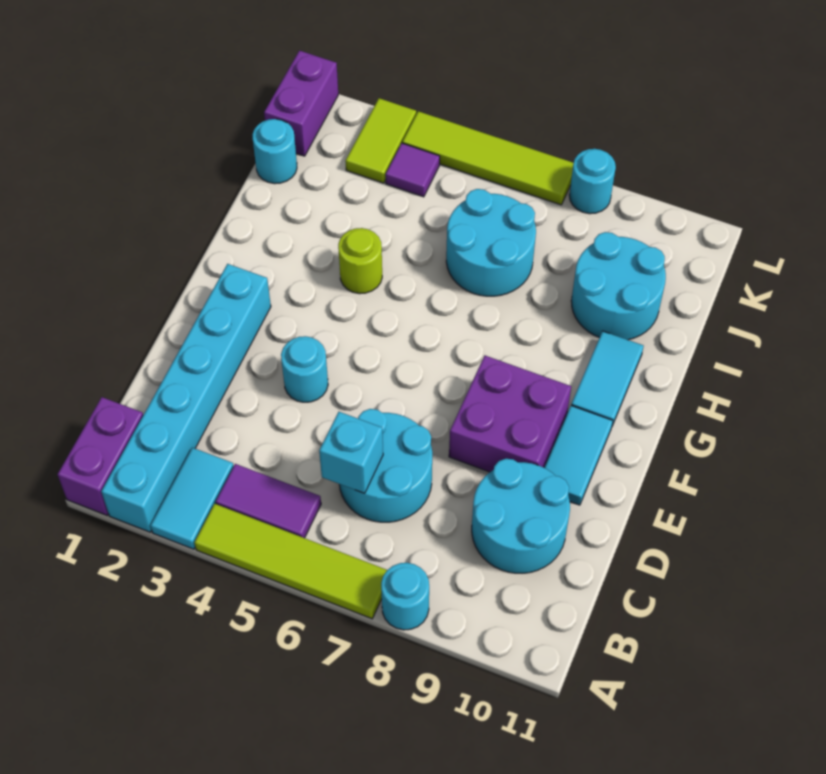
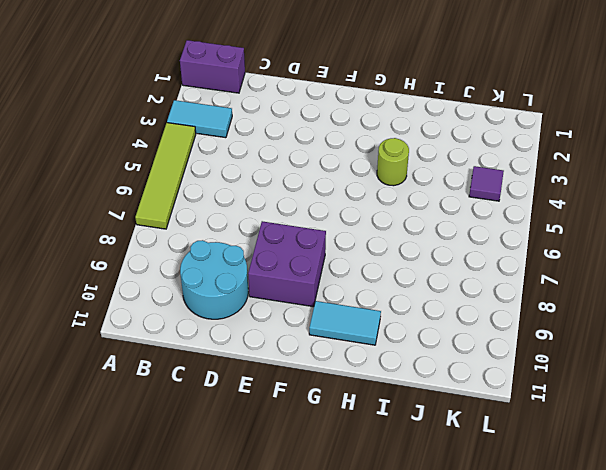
none -> cyan 1x6 brick [101,264,271,532]
none -> cyan 1x1 round brick [381,563,429,630]
none -> purple 1x2 tile [216,464,321,538]

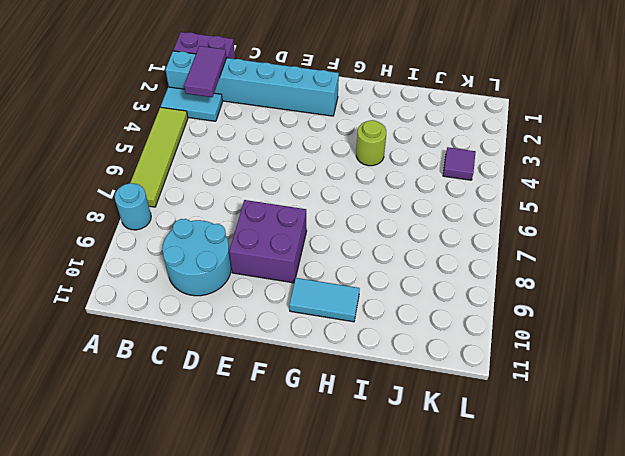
purple 1x2 tile [184,46,227,97] -> purple 1x2 tile moved to [216,464,321,538]
none -> cyan 2x2 round brick [339,409,432,522]
none -> cyan 1x1 round brick [281,336,328,402]
none -> cyan 1x2 tile [544,406,613,505]

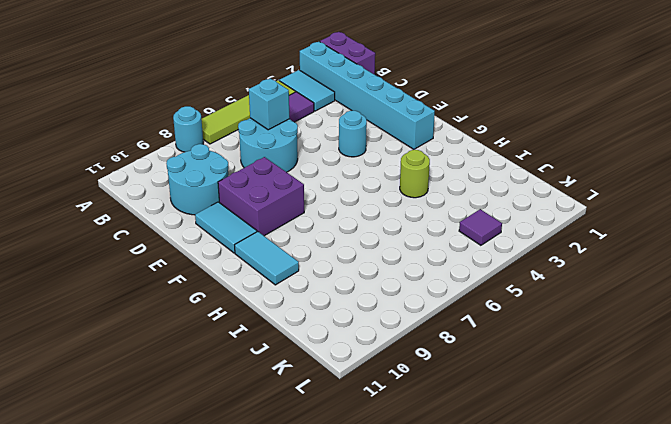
none -> cyan 2x2 round brick [446,189,536,296]
none -> cyan 2x2 round brick [571,232,666,340]
none -> cyan 1x1 round brick [252,119,297,184]

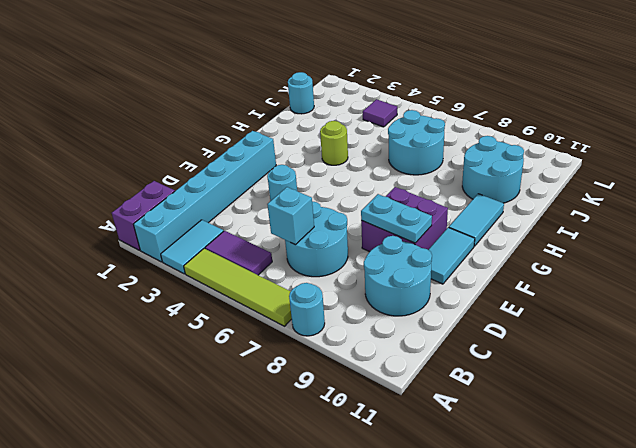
cyan 1x2 plate [361,194,432,243] -> none
none -> purple 1x2 brick [264,51,338,156]
none -> lime 1x2 tile [345,98,416,183]
none -> lime 1x4 tile [402,111,574,205]

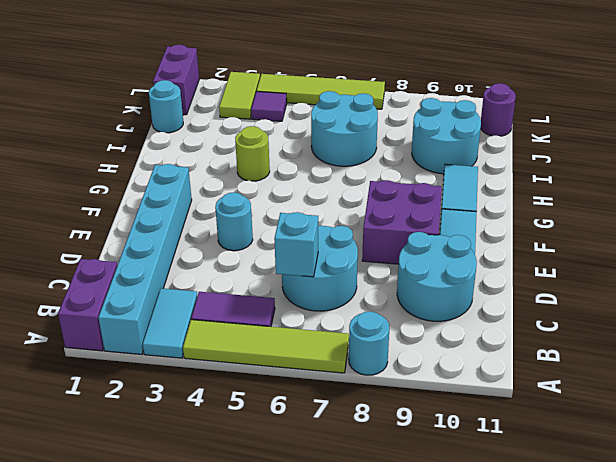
purple 1x1 round brick [481,83,516,136] -> none
none -> cyan 1x1 round brick [569,149,616,214]

